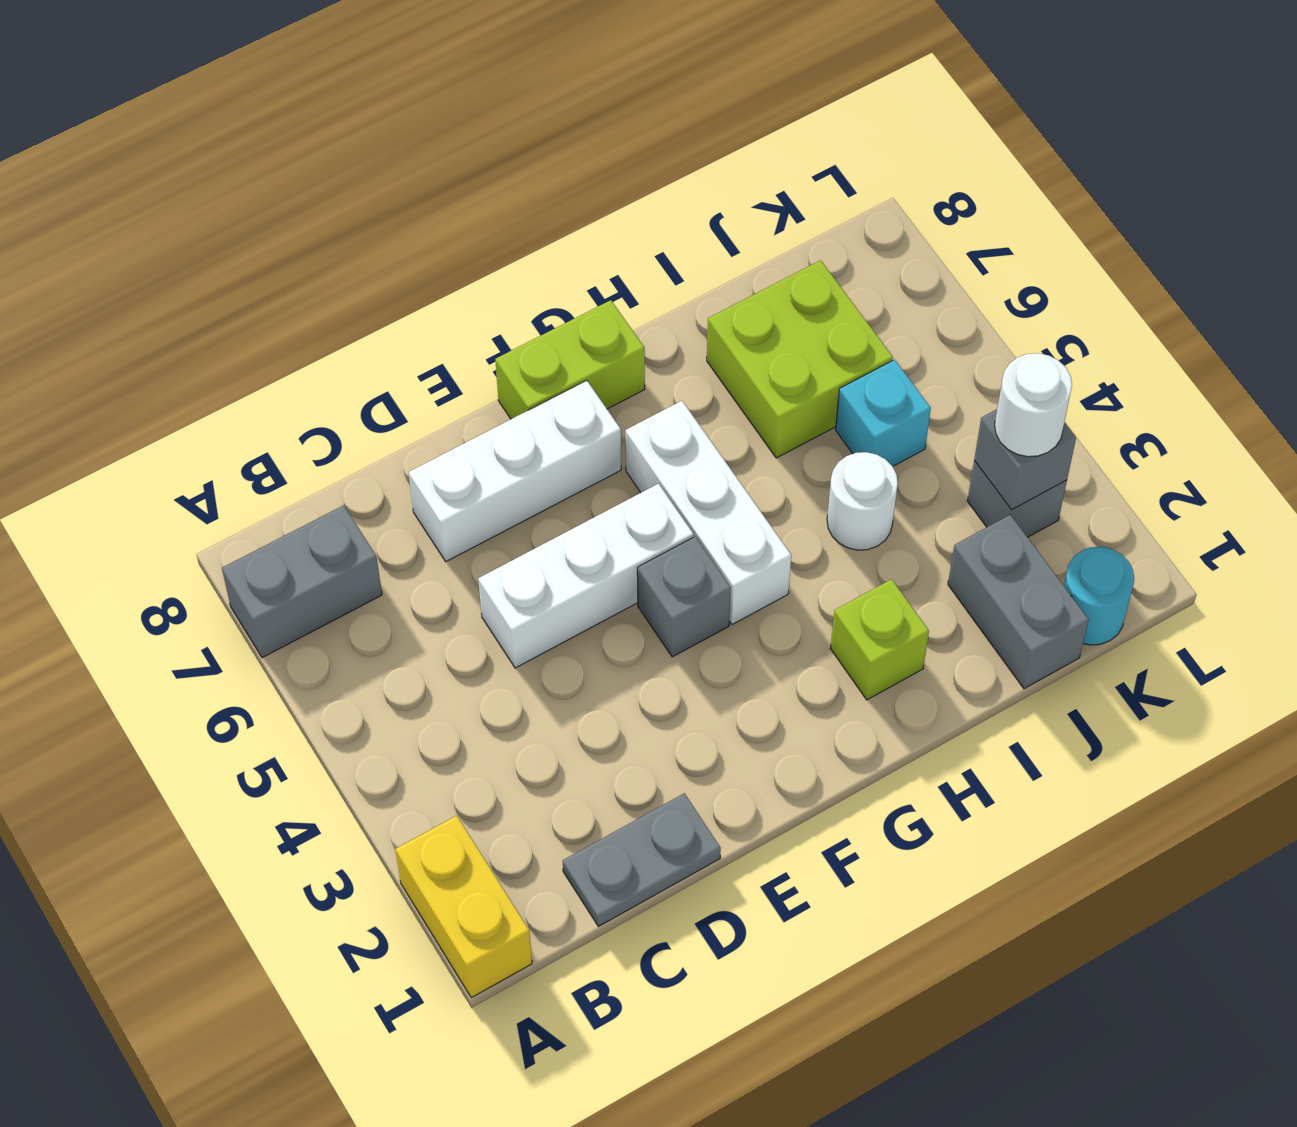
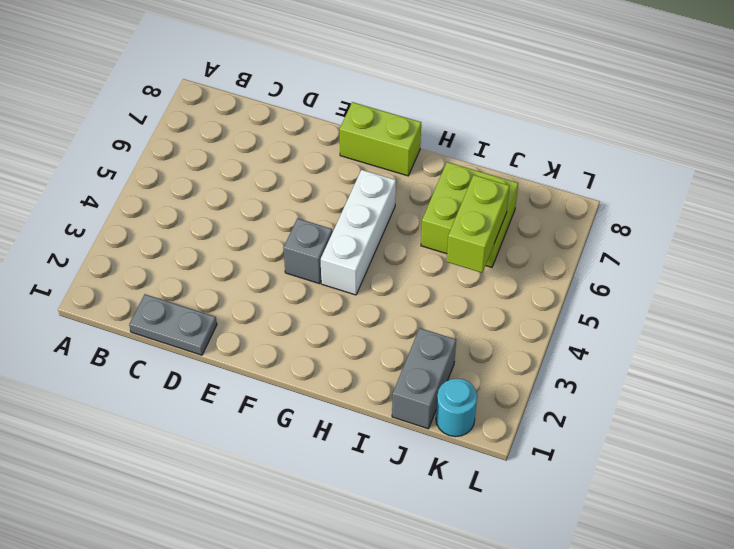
lime 1x2 brick [447,175,509,273] -> none
none -> yellow 1x2 brick [395,816,532,998]
none -> grey 1x2 brick [222,505,382,658]
none -> white 1x3 brick [478,484,694,668]

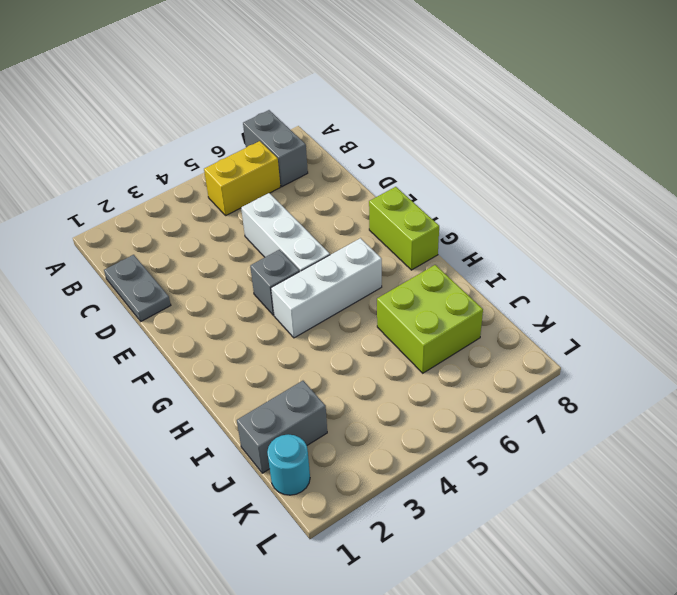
yellow 1x2 brick [204,141,280,215] -> yellow 1x2 brick moved to [395,816,532,998]
none -> white 1x3 brick [409,381,621,561]
none -> lime 1x1 brick [831,579,929,700]
none -> white 1x1 round brick [827,452,898,550]

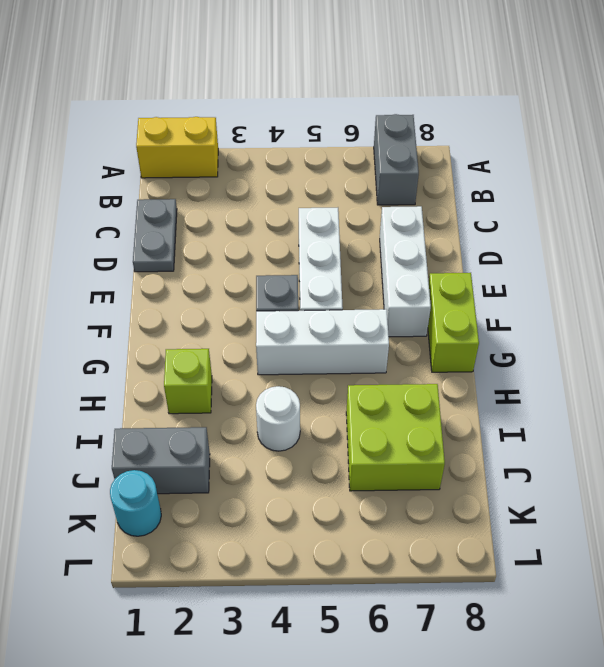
none -> cyan 1x1 brick [836,360,931,466]
none -> grey 1x1 brick [967,461,1067,537]
none -> grey 1x1 brick [974,409,1076,510]

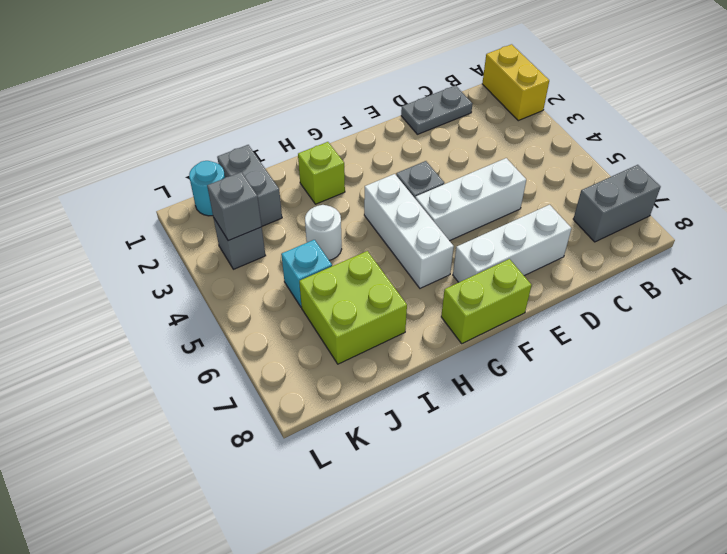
none -> white 1x1 round brick [995,353,1072,457]

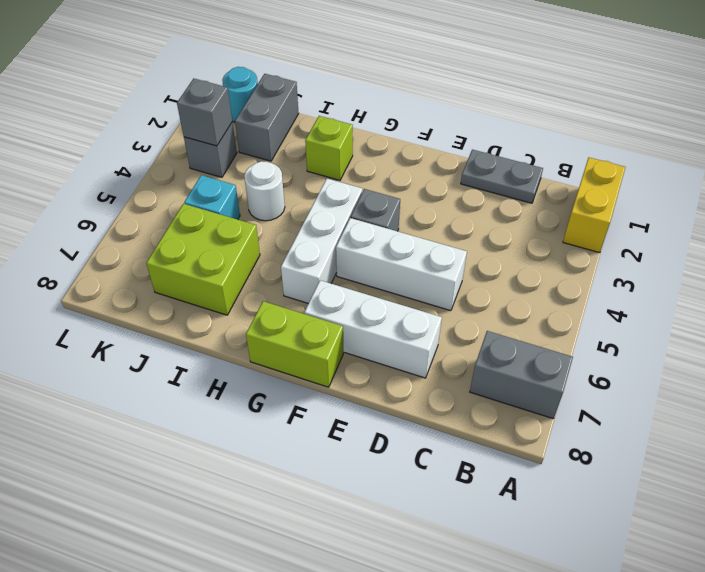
none -> white 1x1 round brick [995,353,1072,457]

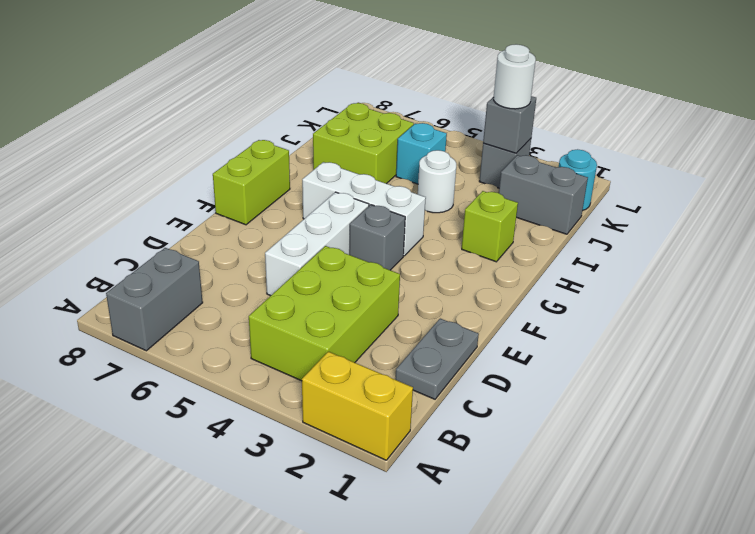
lime 2x3 brick [249,246,400,381] -> none
none -> white 1x3 brick [409,381,621,561]

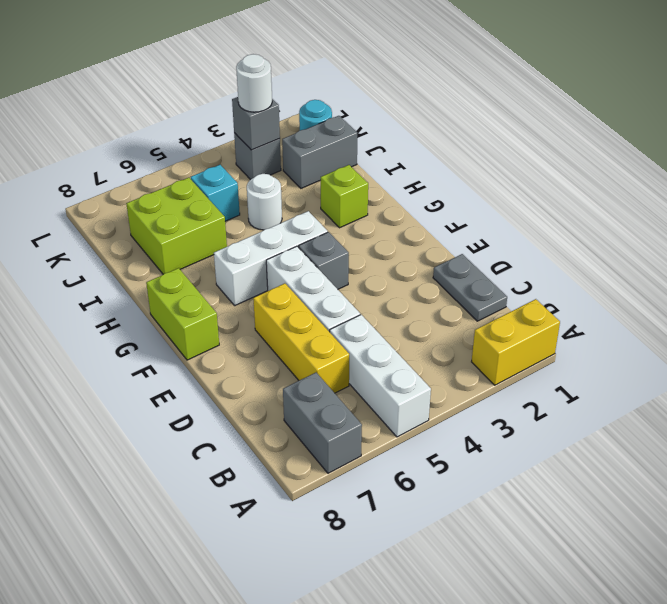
white 1x3 brick [330,315,431,437] -> white 1x3 brick moved to [409,381,621,561]
yellow 1x3 brick [253,283,349,393] -> none

